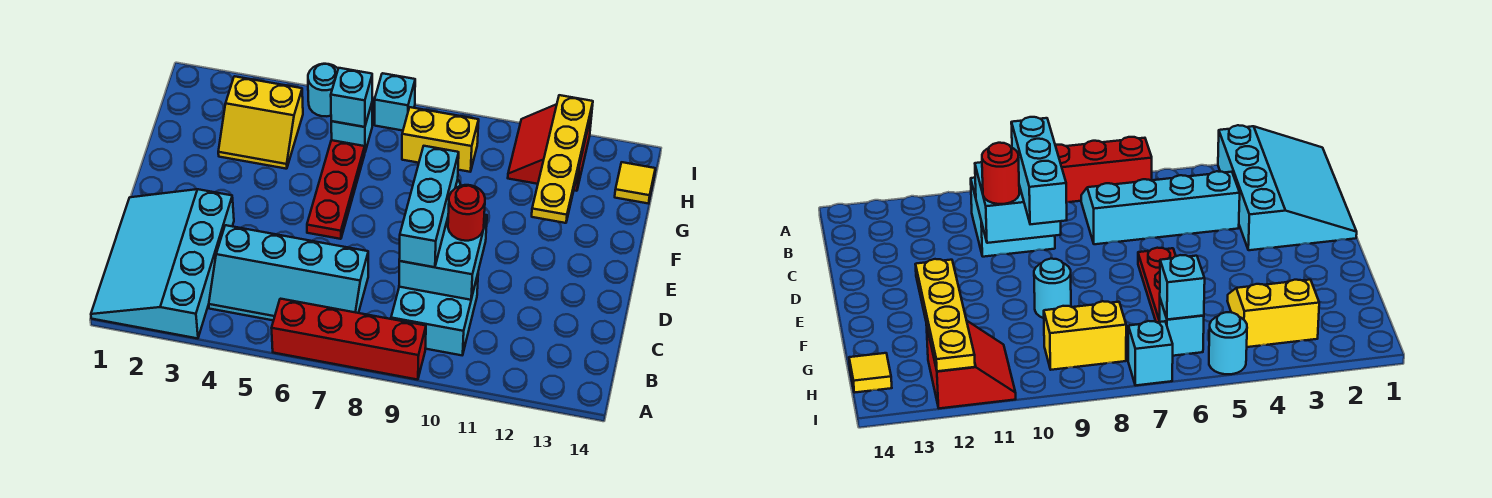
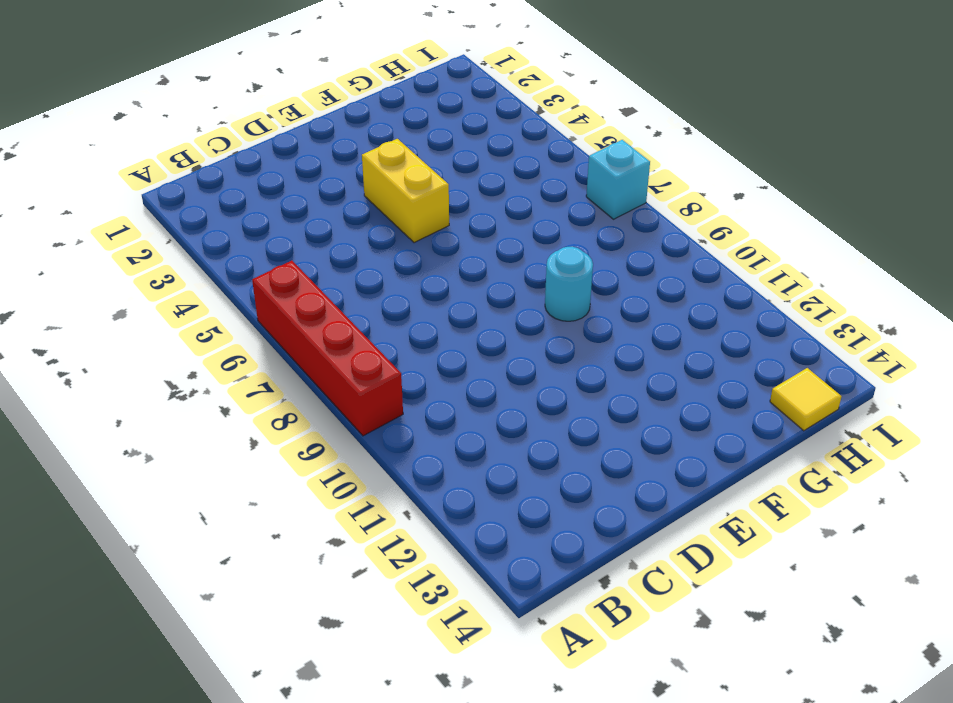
yellow 1x2 brick [362,139,449,243] -> yellow 1x2 brick moved to [402,107,479,172]
none -> cyan 3x4 slope [91,189,234,338]
none -> cyan 2x4 slope [209,225,368,321]
none -> cyan 2x2 brick [391,275,478,355]

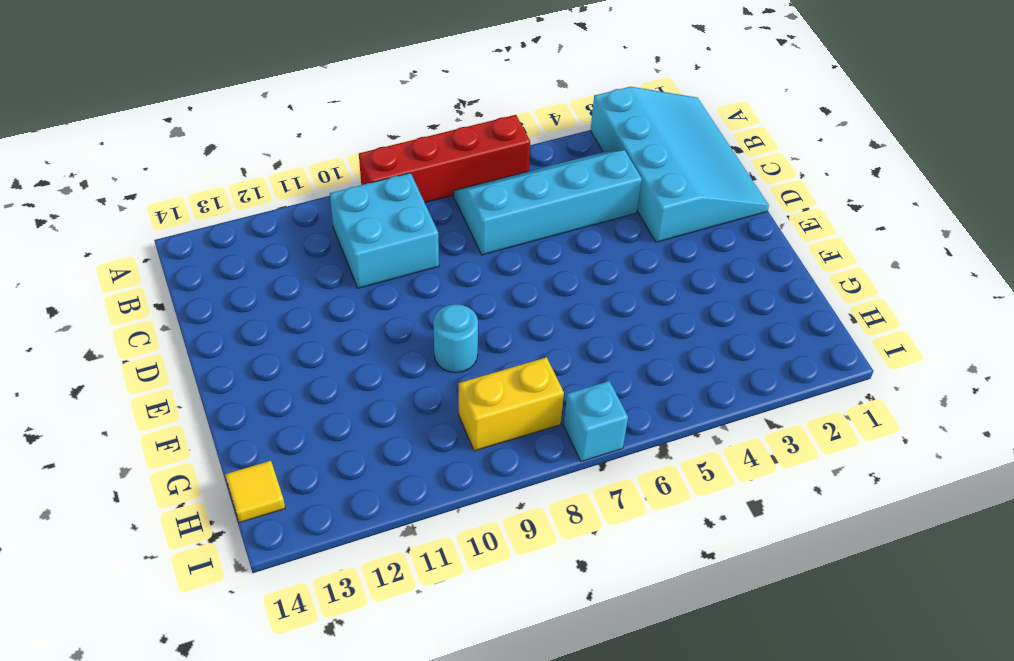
none -> red 1x3 plate [307,140,365,239]
none -> yellow 2x2 slope [218,76,303,169]
none -> cyan 1x1 brick [331,104,372,152]

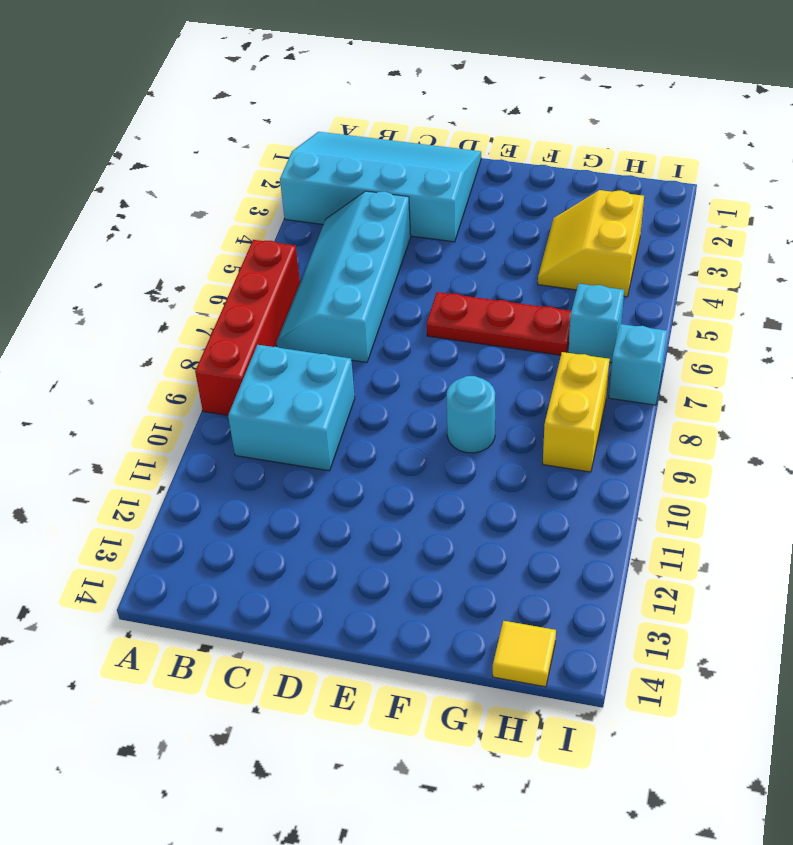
none -> red 2x2 slope [508,104,592,191]
none -> cyan 1x1 round brick [308,64,338,116]
none -> cyan 2x2 brick [399,215,487,300]

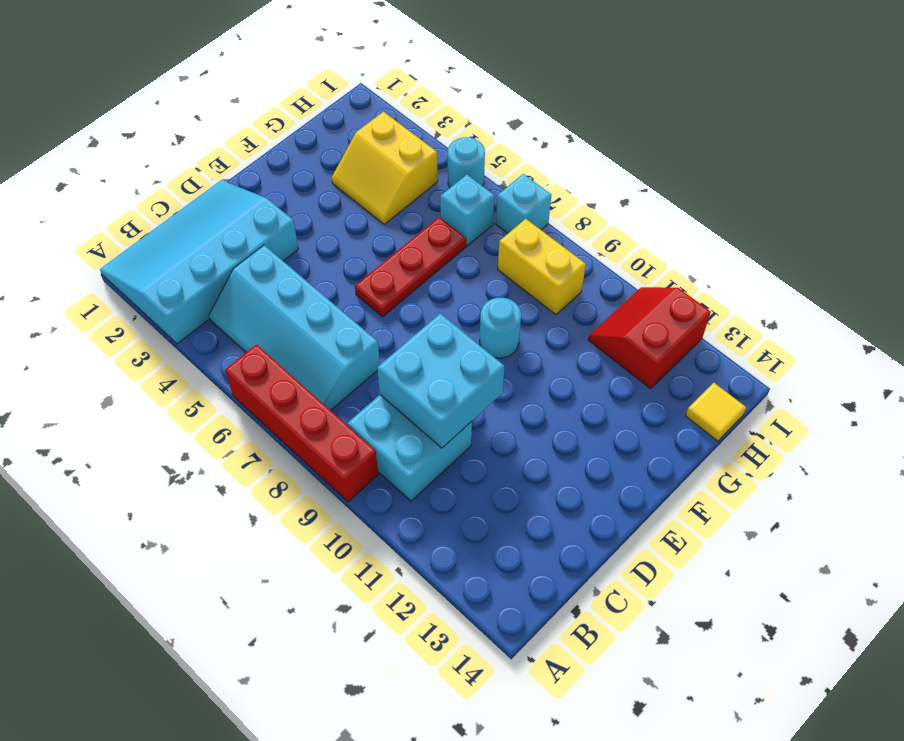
none -> yellow 1x4 plate [532,95,593,223]
none -> cyan 1x1 brick [331,68,372,127]
none -> cyan 1x3 brick [399,146,459,267]

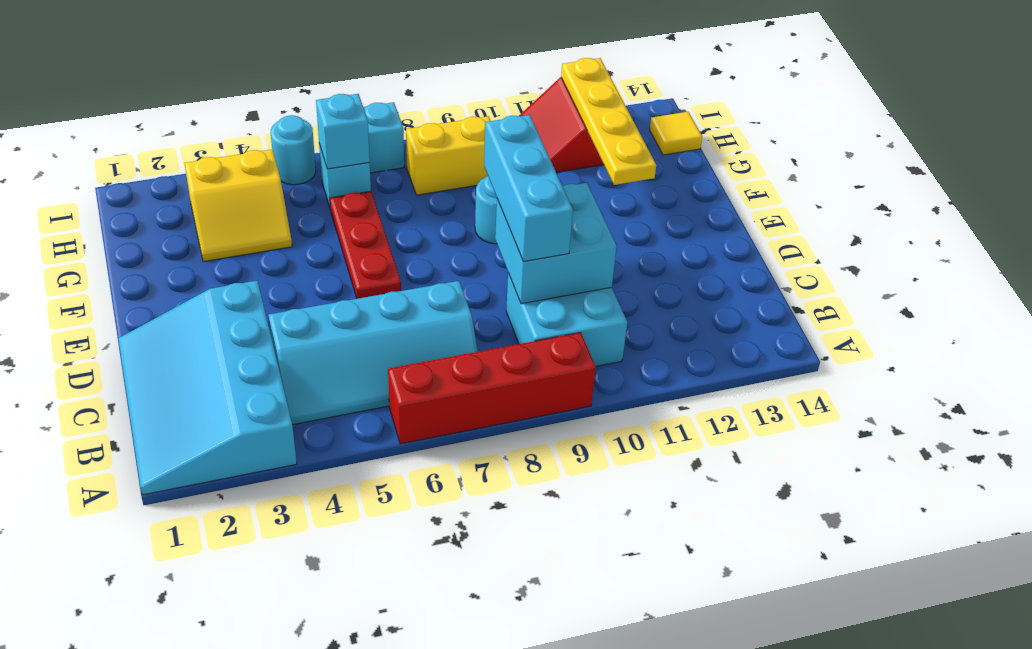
none -> red 1x1 round brick [448,185,485,241]

